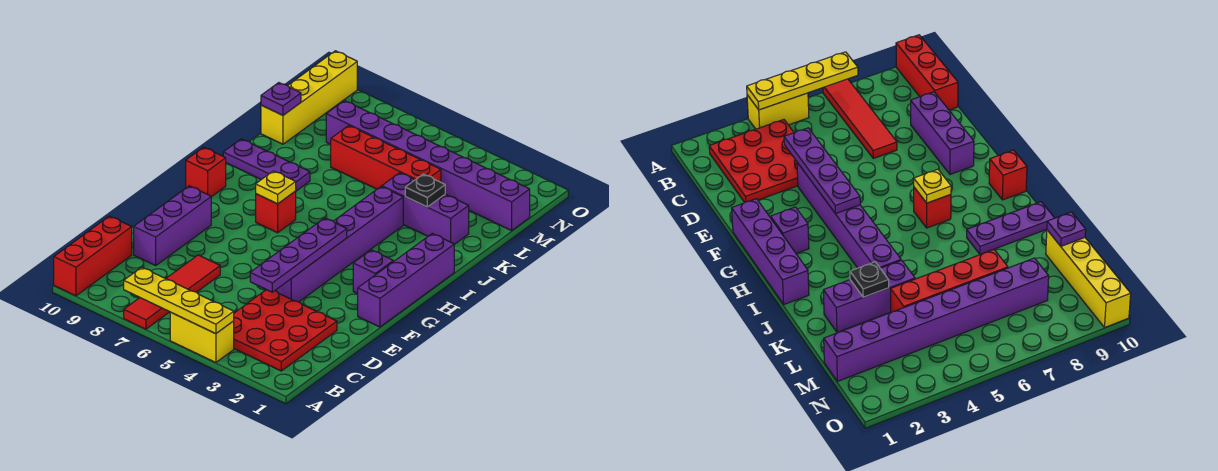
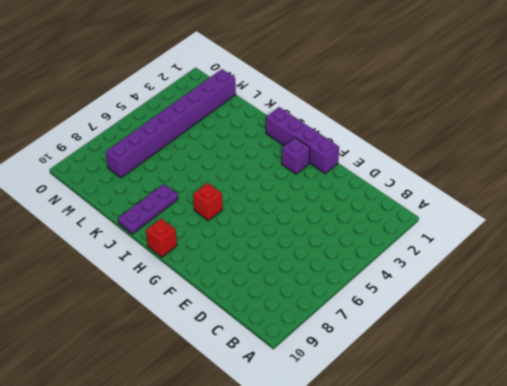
none -> yellow 1x2 brick [170,312,234,363]
none -> red 1x4 tile [124,255,220,329]
none -> red 1x3 brick [54,216,132,296]

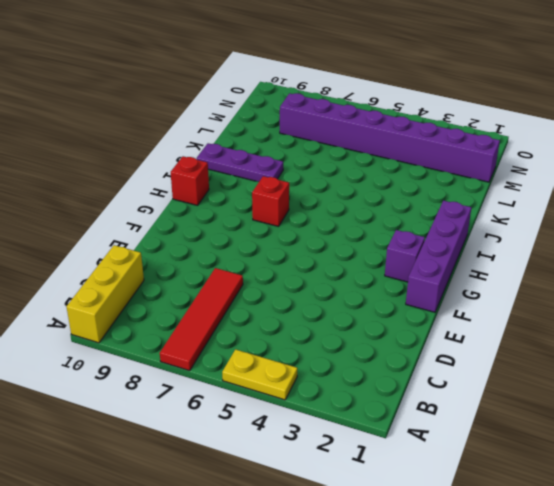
yellow 1x2 plate [222,349,297,400] -> yellow 1x2 brick [170,312,234,363]
yellow 1x3 brick [67,245,144,343] -> red 1x3 brick [54,216,132,296]
none -> red 3x3 plate [234,290,337,371]
none -> purple 1x3 brick [134,186,211,265]
none -> purple 1x6 brick [275,187,403,302]

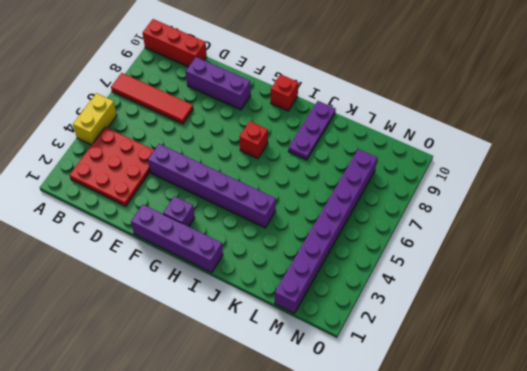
none -> purple 1x3 brick [382,173,469,244]
none -> red 1x4 brick [331,126,441,189]
none -> yellow 1x4 brick [261,51,357,144]

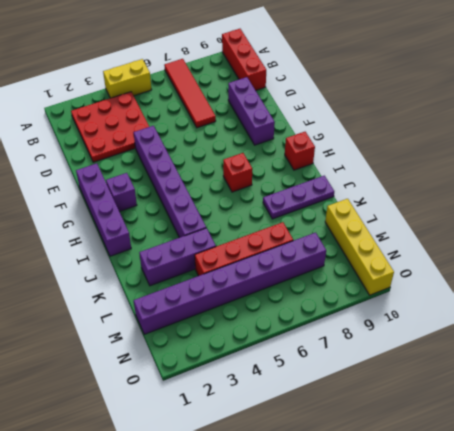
none -> yellow 1x4 plate [124,267,234,334]
none -> purple 1x4 plate [250,218,347,292]
none -> yellow 1x1 plate [256,171,296,204]

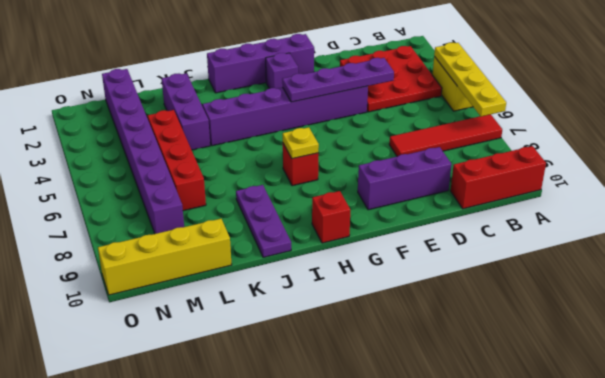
none -> black 1x1 plate [405,174,445,207]
none -> purple 1x1 plate [261,83,301,115]

